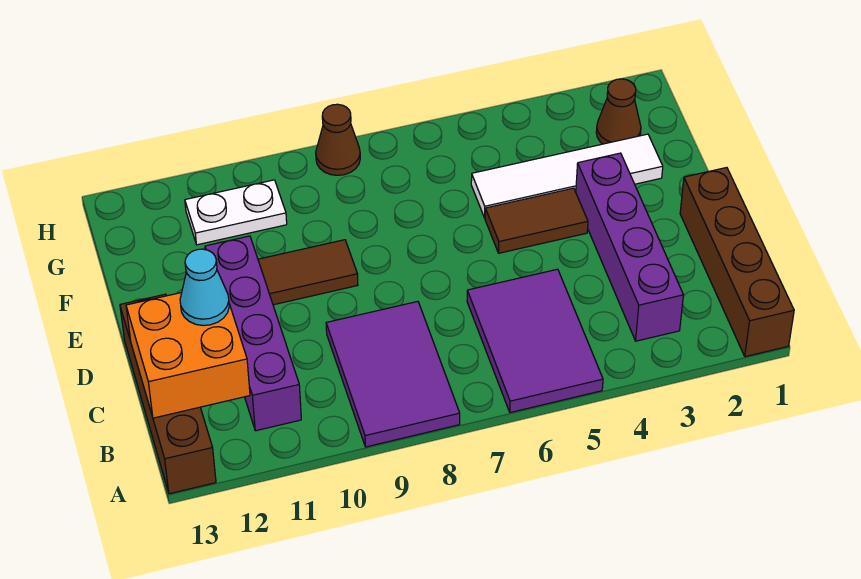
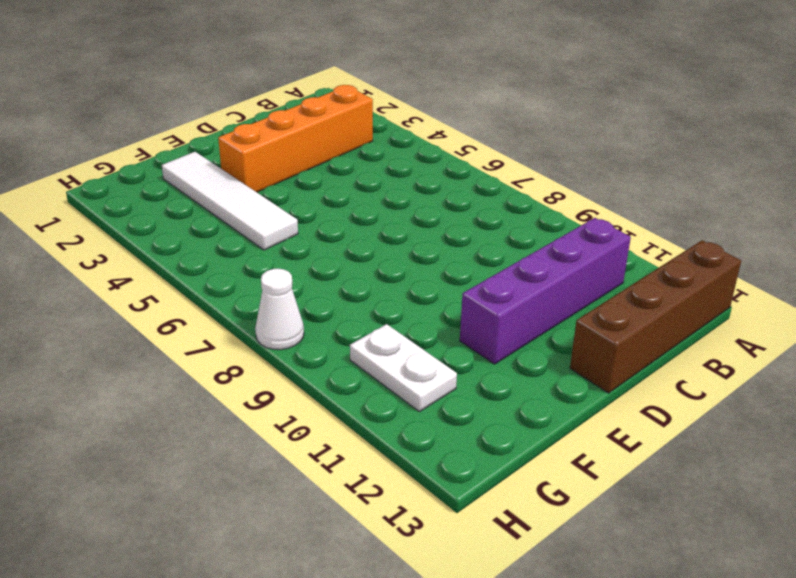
orange 1x4 brick [218,85,373,192] -> purple 1x4 brick [576,153,683,341]
white 1x1 cone [255,269,304,350] -> brown 1x1 cone [316,104,360,175]
none -> brown 1x4 brick [680,168,794,357]
none -> purple 2x3 tile [467,269,603,413]
none -> purple 2x3 tile [326,302,460,447]

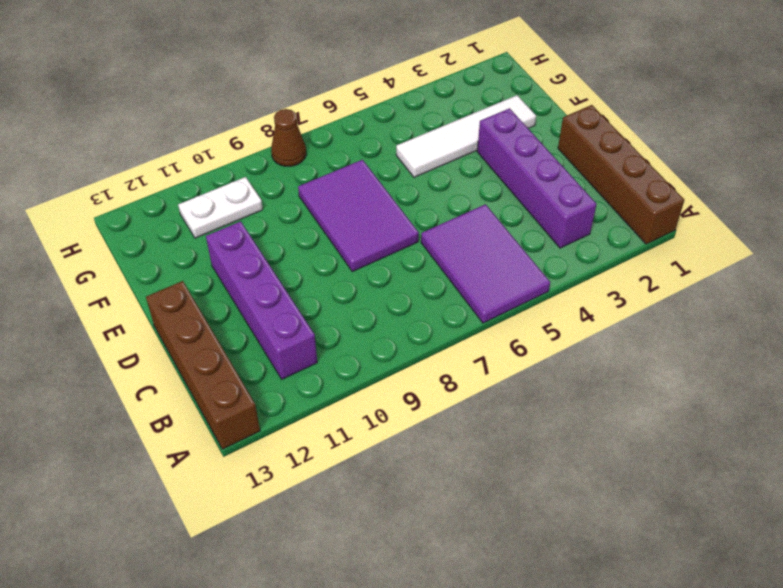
purple 2x3 tile [298,160,419,272] -> purple 2x3 tile moved to [326,302,460,447]
none -> brown 1x2 tile [485,188,588,253]
none -> brown 1x2 tile [258,240,358,305]
none -> brown 1x1 cone [596,79,641,144]

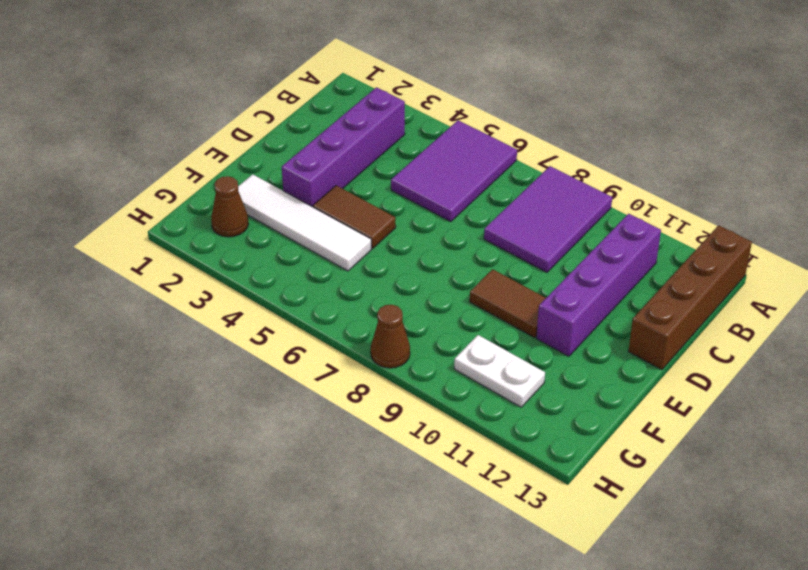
none -> brown 1x4 brick [680,168,794,357]
none -> orange 2x2 brick [126,293,250,418]
none -> cyan 1x1 cone [180,249,229,326]

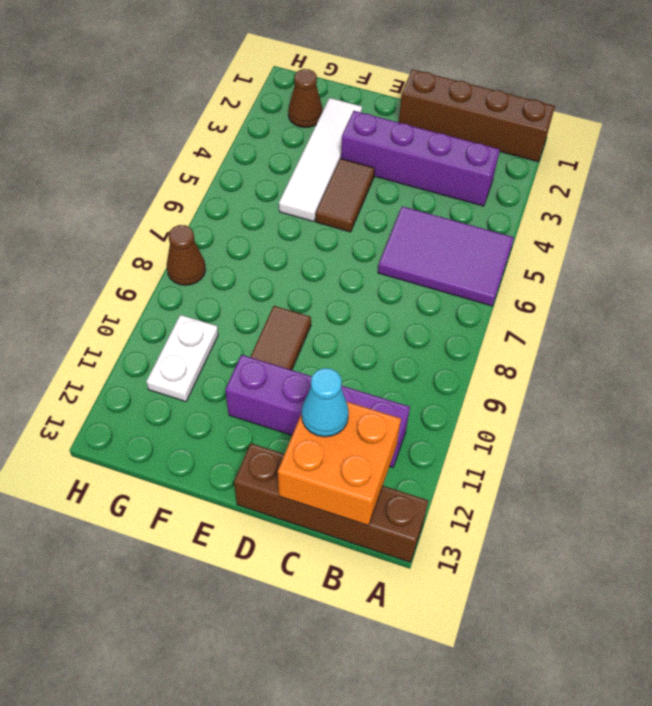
none -> purple 2x3 tile [326,302,460,447]

